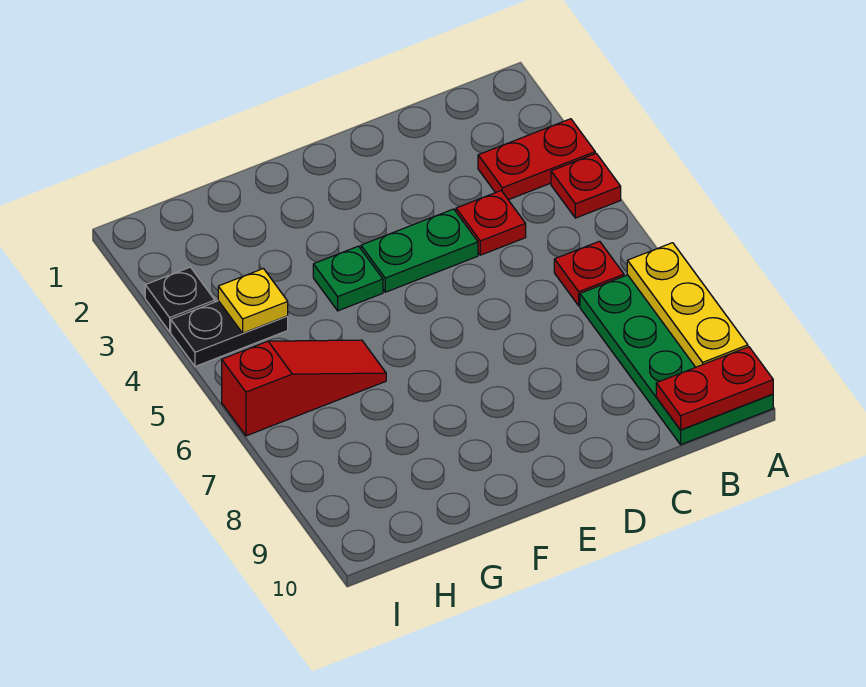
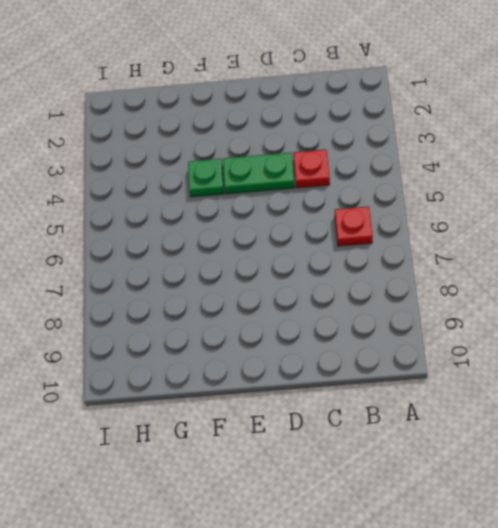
none -> red 1x2 plate [478,119,595,200]
none -> red 1x1 plate [551,153,621,218]
none -> green 2x4 plate [580,275,773,445]

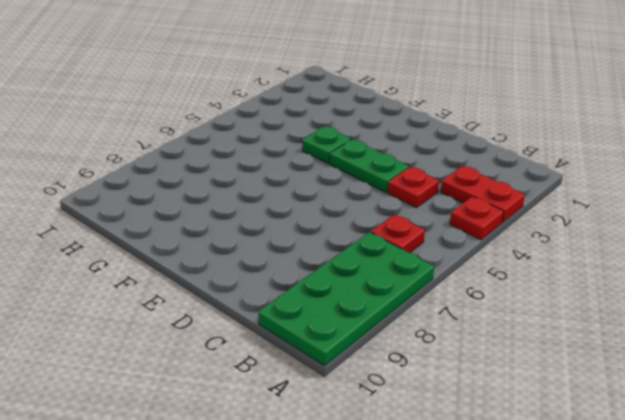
none -> red 1x3 slope [222,340,386,436]
none -> black 1x2 plate [171,301,288,367]
none -> black 1x1 plate [145,267,215,332]

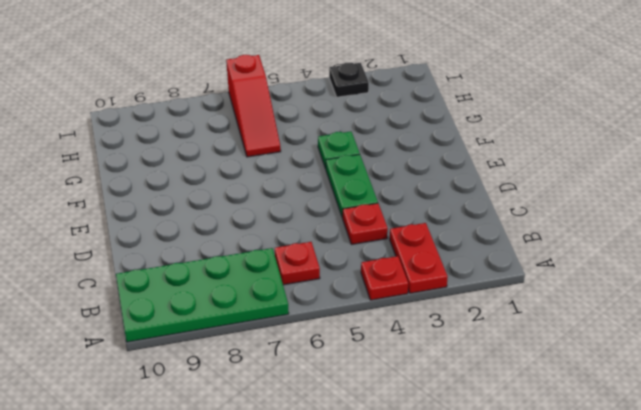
none -> black 1x2 plate [171,301,288,367]
none -> yellow 1x3 plate [627,243,748,367]
none -> red 1x2 plate [656,347,773,430]

